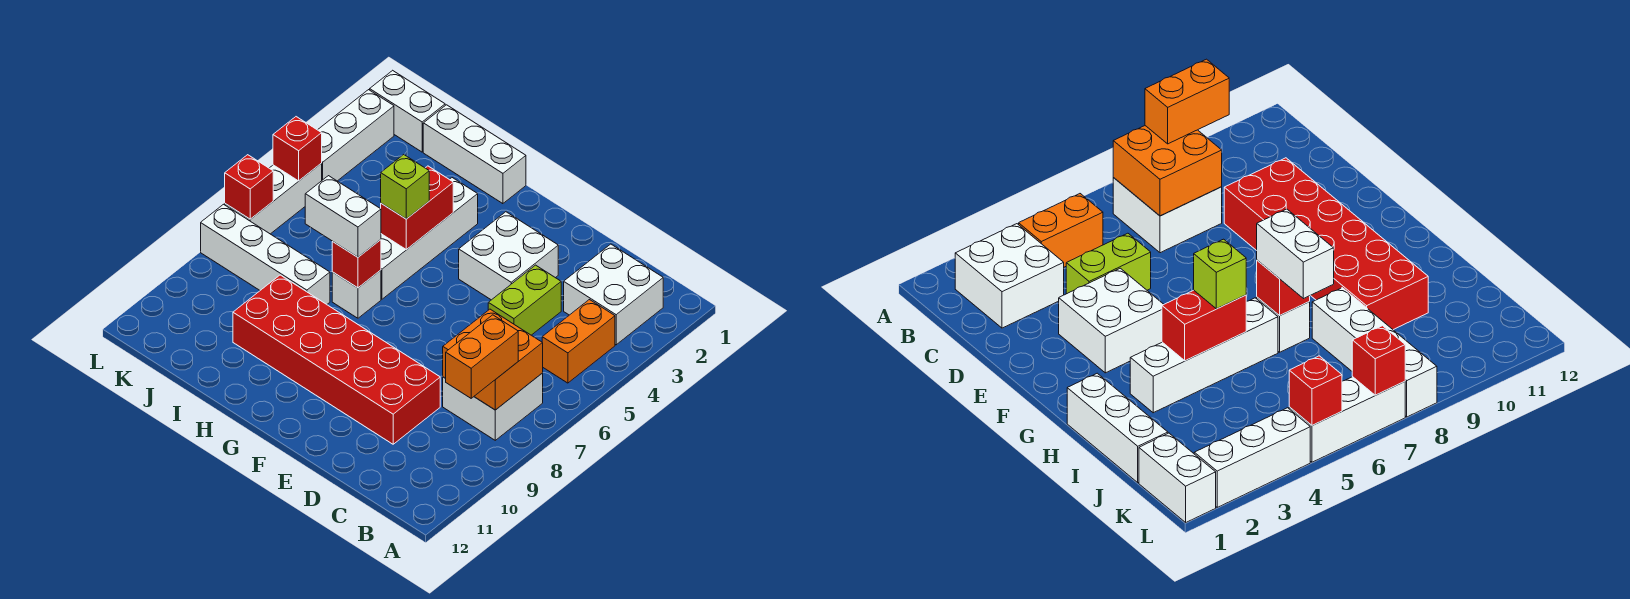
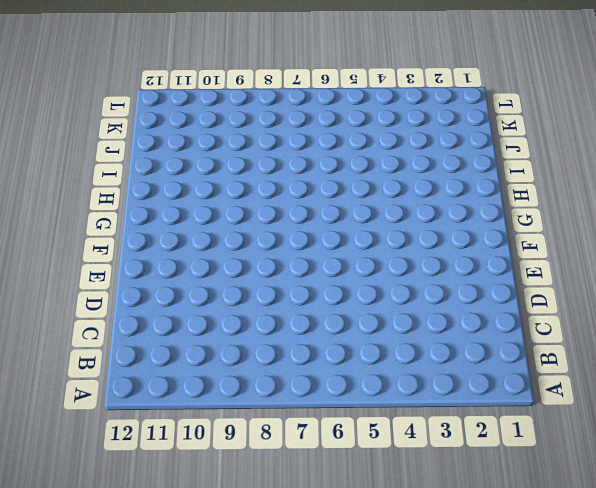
none -> white 2x2 brick [564,244,663,345]
none -> orange 1x2 brick [542,300,615,383]
none -> white 2x2 brick [443,373,543,440]

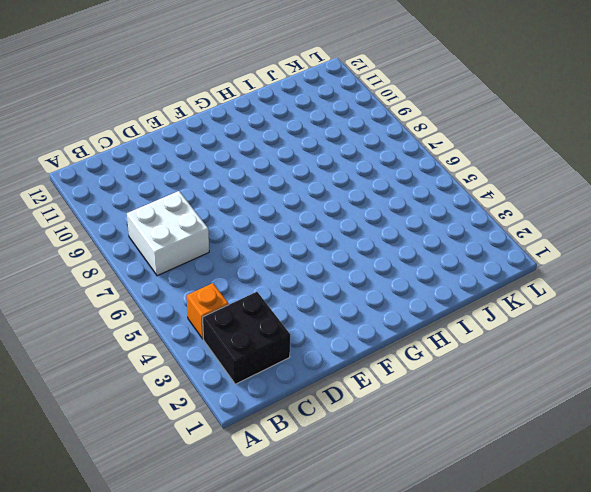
black 2x2 brick [203,292,290,384] -> white 2x2 brick [564,244,663,345]
orange 1x1 brick [187,283,229,339] -> orange 1x2 brick [542,300,615,383]
none -> lime 1x2 brick [488,265,561,335]
none -> red 2x6 brick [233,275,440,444]
none -> white 2x2 brick [459,212,558,300]

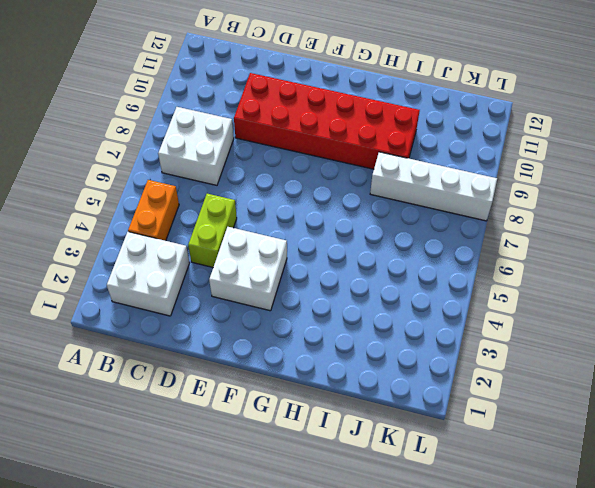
none -> white 1x3 brick [423,105,526,204]
none -> white 1x4 brick [381,178,478,299]
none -> white 1x1 brick [332,270,381,318]

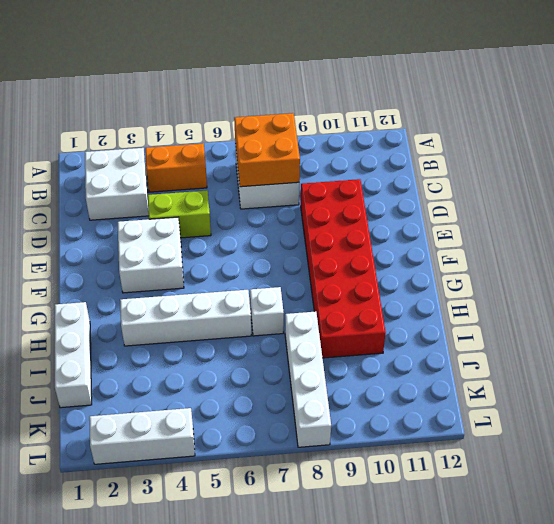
none -> white 1x2 brick [370,70,445,152]
none -> white 1x3 brick [225,163,322,234]
none -> red 1x2 brick [381,166,453,250]

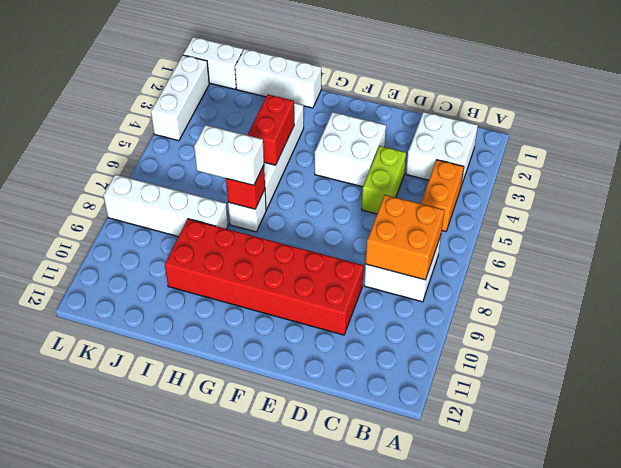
none -> white 1x3 brick [225,163,322,234]
none -> red 1x1 brick [273,117,322,181]
none -> red 1x1 brick [225,155,273,219]

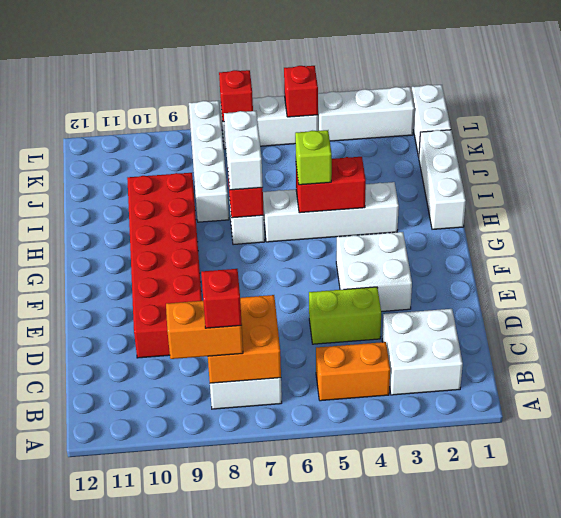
red 1x1 brick [201,269,242,328] -> none

